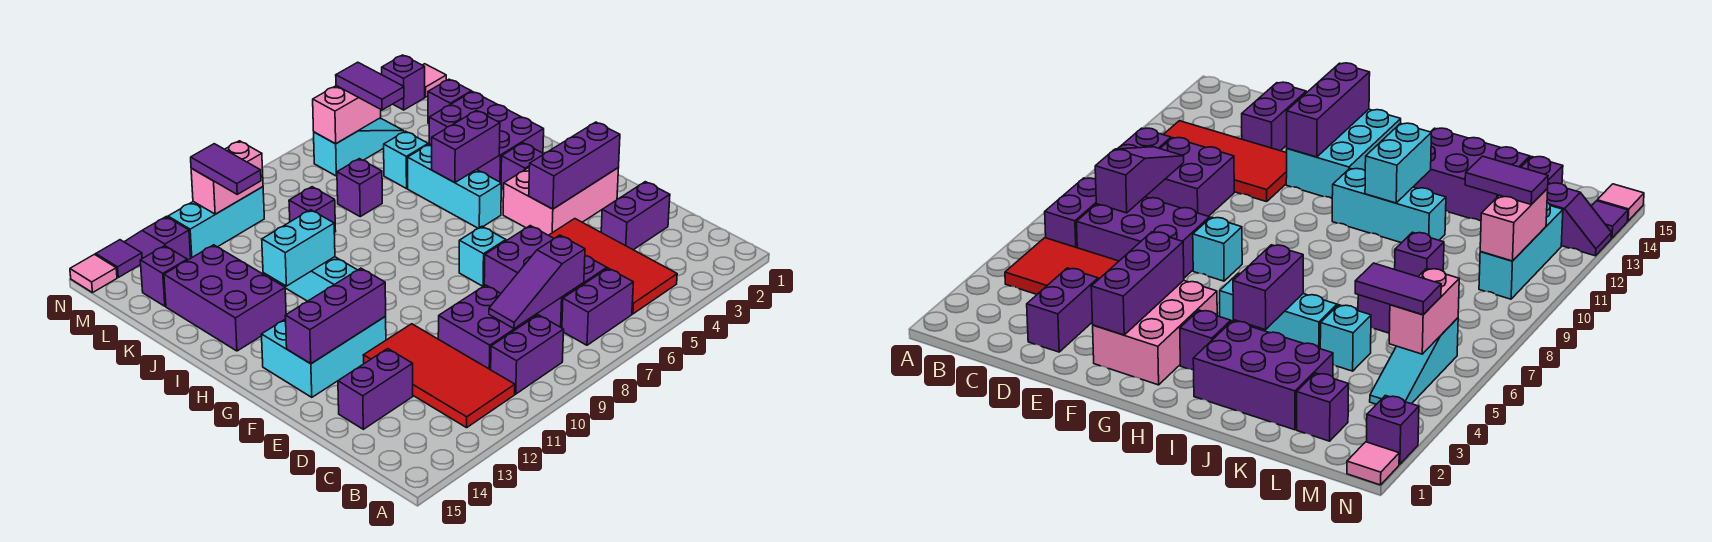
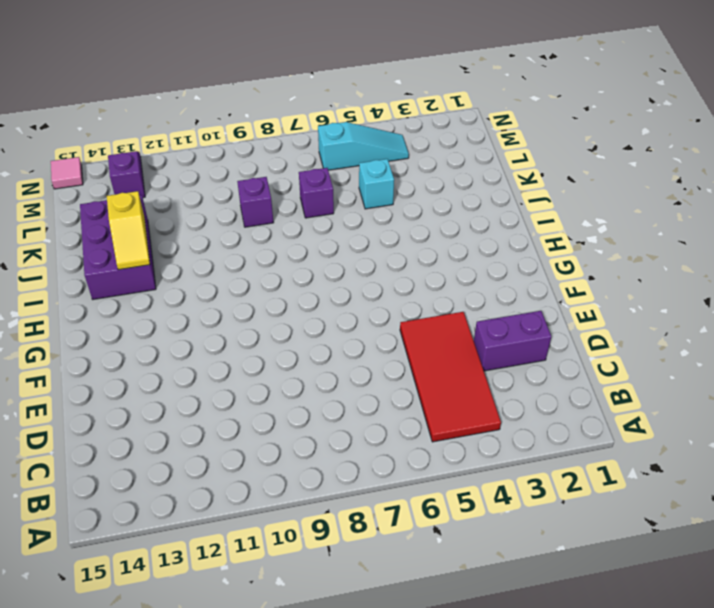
yellow 1x2 slope [107,191,150,270] -> none
none -> purple 1x2 brick [562,268,633,345]
none -> purple 1x2 brick [491,315,564,394]
none -> red 2x4 tile [363,324,515,428]
none -> purple 2x3 brick [484,226,607,328]

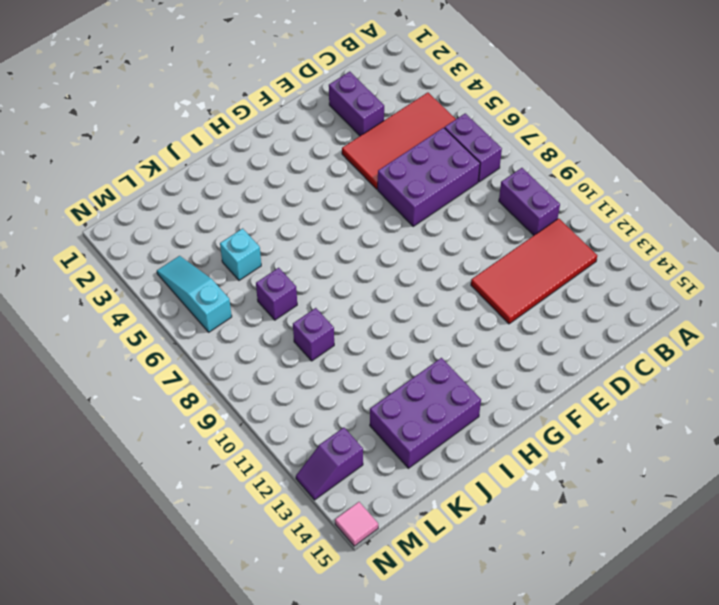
none -> purple 2x2 brick [438,285,537,370]
none -> purple 1x2 brick [338,349,413,429]
none -> pink 2x3 brick [503,168,618,235]
none -> cyan 1x1 brick [459,226,506,286]

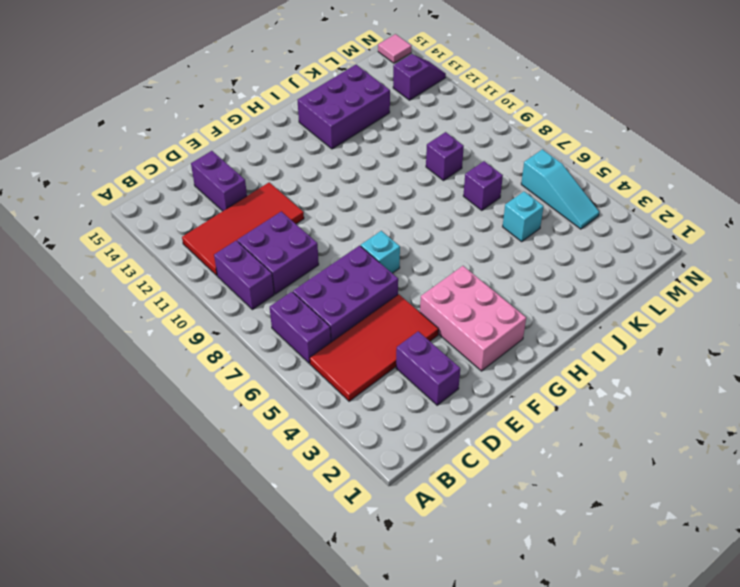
none -> cyan 2x3 brick [261,317,386,397]
none -> purple 1x1 brick [501,143,544,189]
none -> cyan 1x3 brick [408,144,501,228]
none -> cyan 1x3 brick [265,257,357,301]

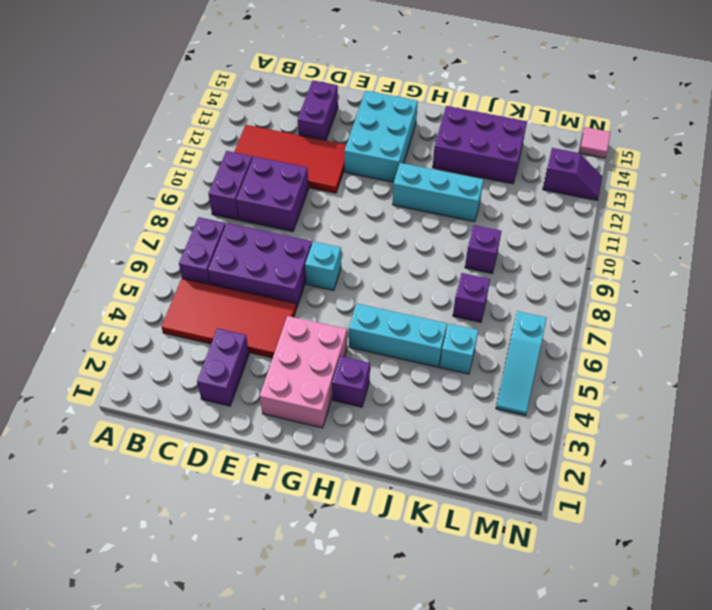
none -> purple 2x3 brick [429,92,544,182]
none -> purple 1x1 brick [428,79,471,123]
none -> purple 1x1 brick [140,246,187,306]
none -> cyan 1x3 brick [168,187,264,258]

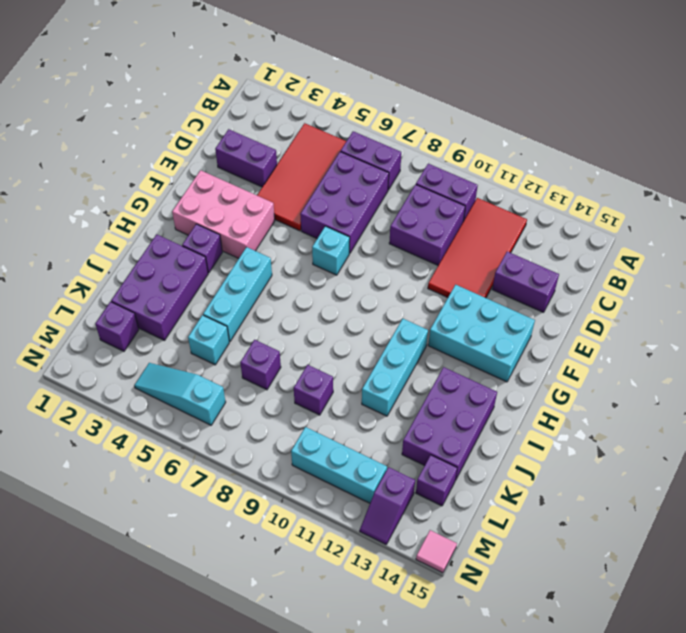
none -> pink 1x1 tile [423,64,446,97]
none -> purple 1x1 brick [382,55,425,110]
none -> purple 1x1 tile [96,240,142,277]
none -> purple 1x3 slope [489,235,585,329]

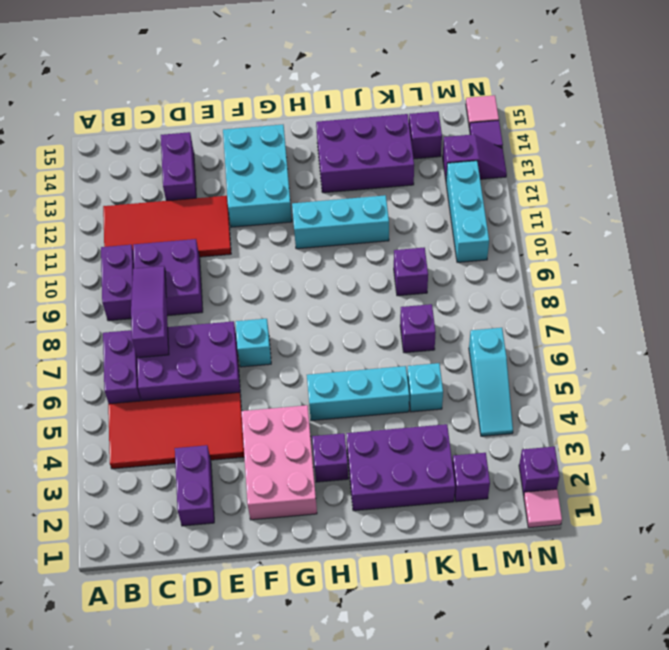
none -> purple 1x3 brick [529,122,620,209]
none -> purple 1x3 brick [285,268,386,364]
none -> purple 1x2 brick [432,111,500,183]
none -> cyan 1x2 brick [262,210,335,286]

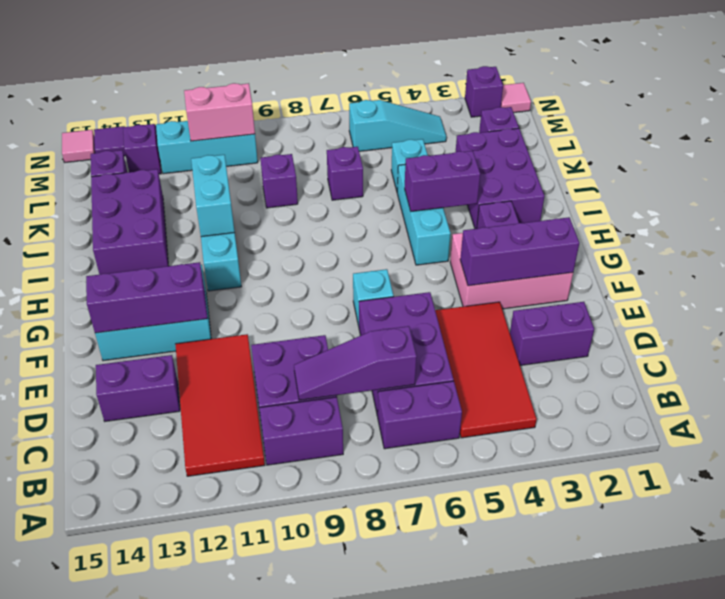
cyan 1x2 brick [191,155,235,237] -> cyan 1x2 brick turned to [262,210,335,286]
none -> pink 1x2 brick [313,86,381,144]
none -> purple 1x2 tile [336,62,404,110]
none -> purple 1x2 tile [191,144,261,194]

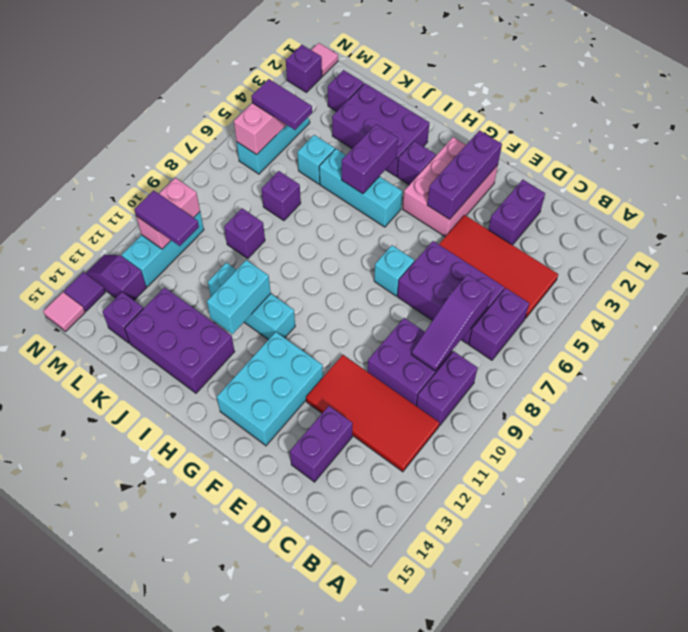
none -> purple 1x3 brick [285,268,386,364]

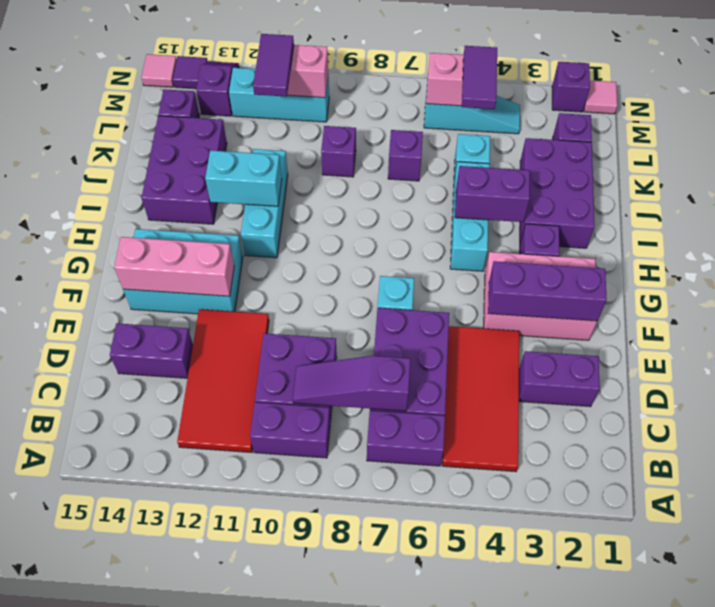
pink 1x3 brick [114,237,234,296] -> purple 1x3 brick [285,268,386,364]

